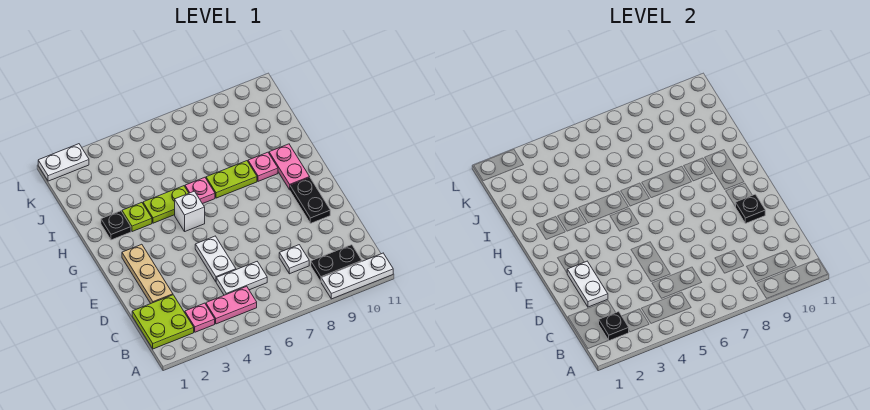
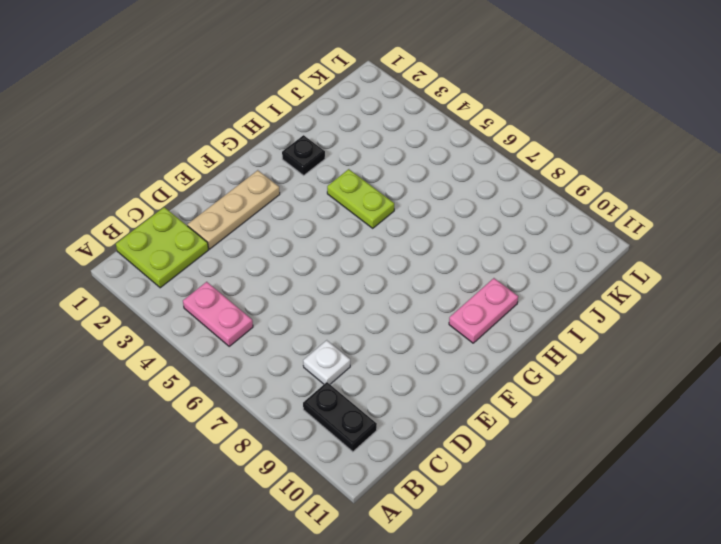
none -> white 1x3 plate [321,253,393,299]
none -> pink 1x1 plate [185,303,215,332]
none -> white 1x2 plate [216,262,267,295]

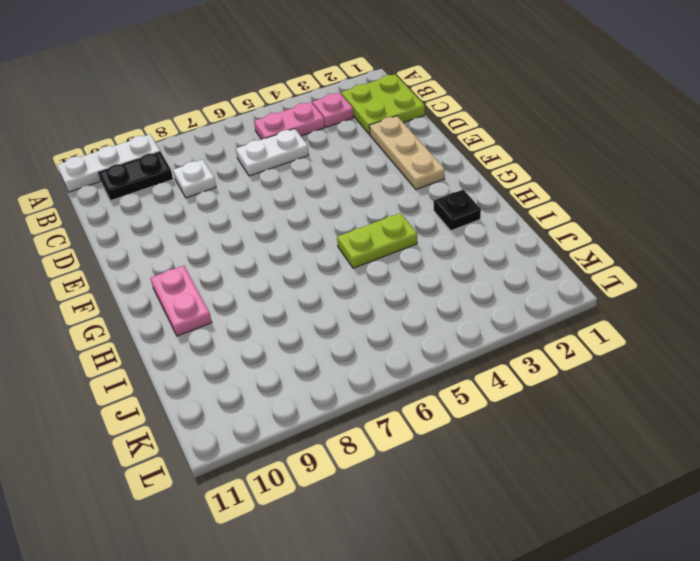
none -> white 1x2 plate [195,236,236,282]
none -> black 1x2 plate [290,178,330,223]
none -> white 1x1 brick [175,191,205,231]

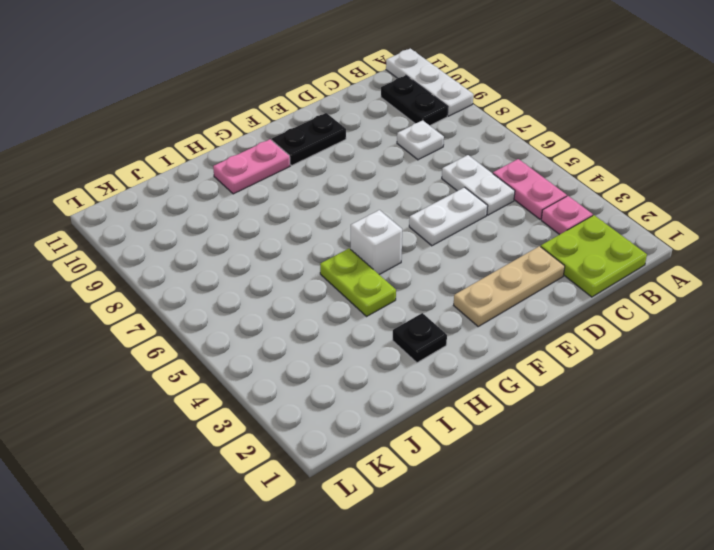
none -> lime 1x1 plate [122,203,152,232]
none -> pink 1x1 plate [185,177,215,204]
none -> lime 1x2 plate [206,161,257,198]

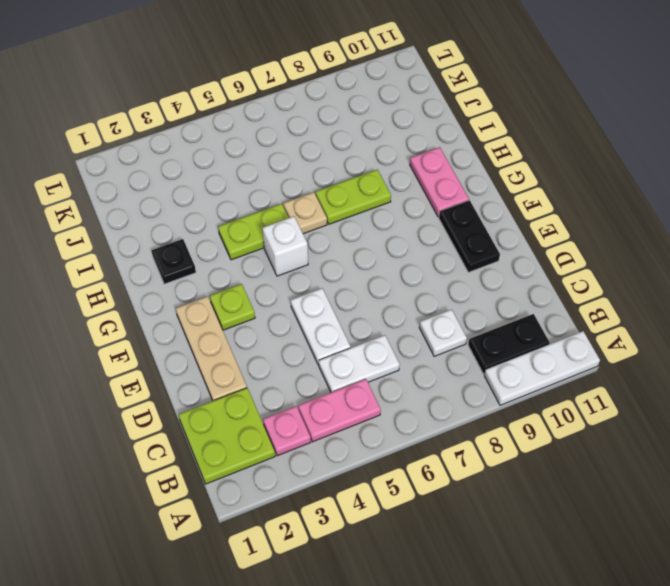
lime 1x1 plate [210,284,255,330] -> lime 1x1 plate moved to [122,203,152,232]
tan 1x1 plate [283,192,327,234] -> pink 1x1 plate [185,177,215,204]
none -> pink 1x1 plate [248,152,278,181]
none -> white 1x2 plate [38,144,89,181]
none -> black 1x1 plate [599,312,629,341]

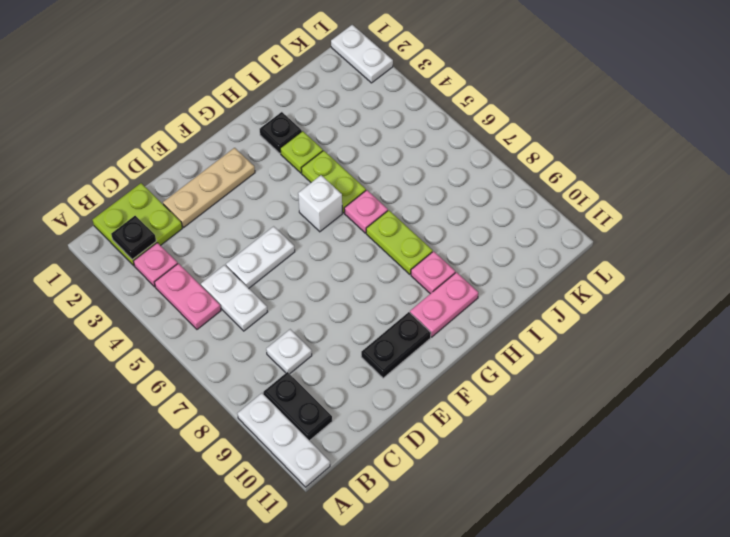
none -> white 1x2 plate [567,261,608,307]
none -> black 1x1 plate [736,194,765,223]

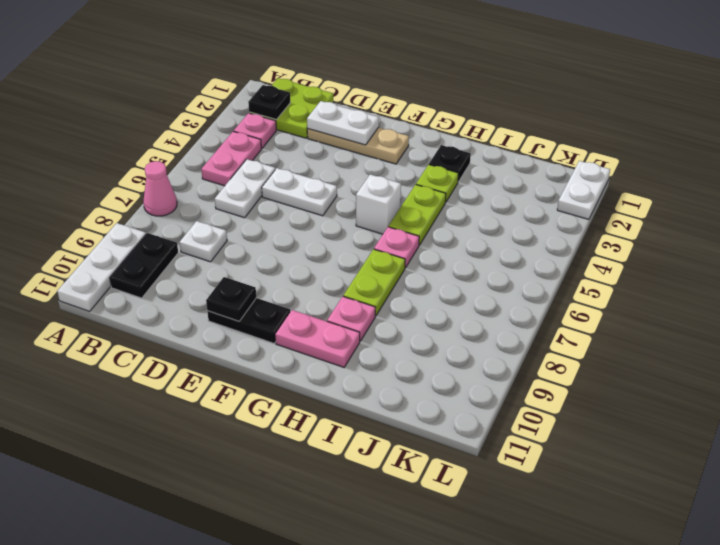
pink 1x1 cone [143,161,177,216] -> none

